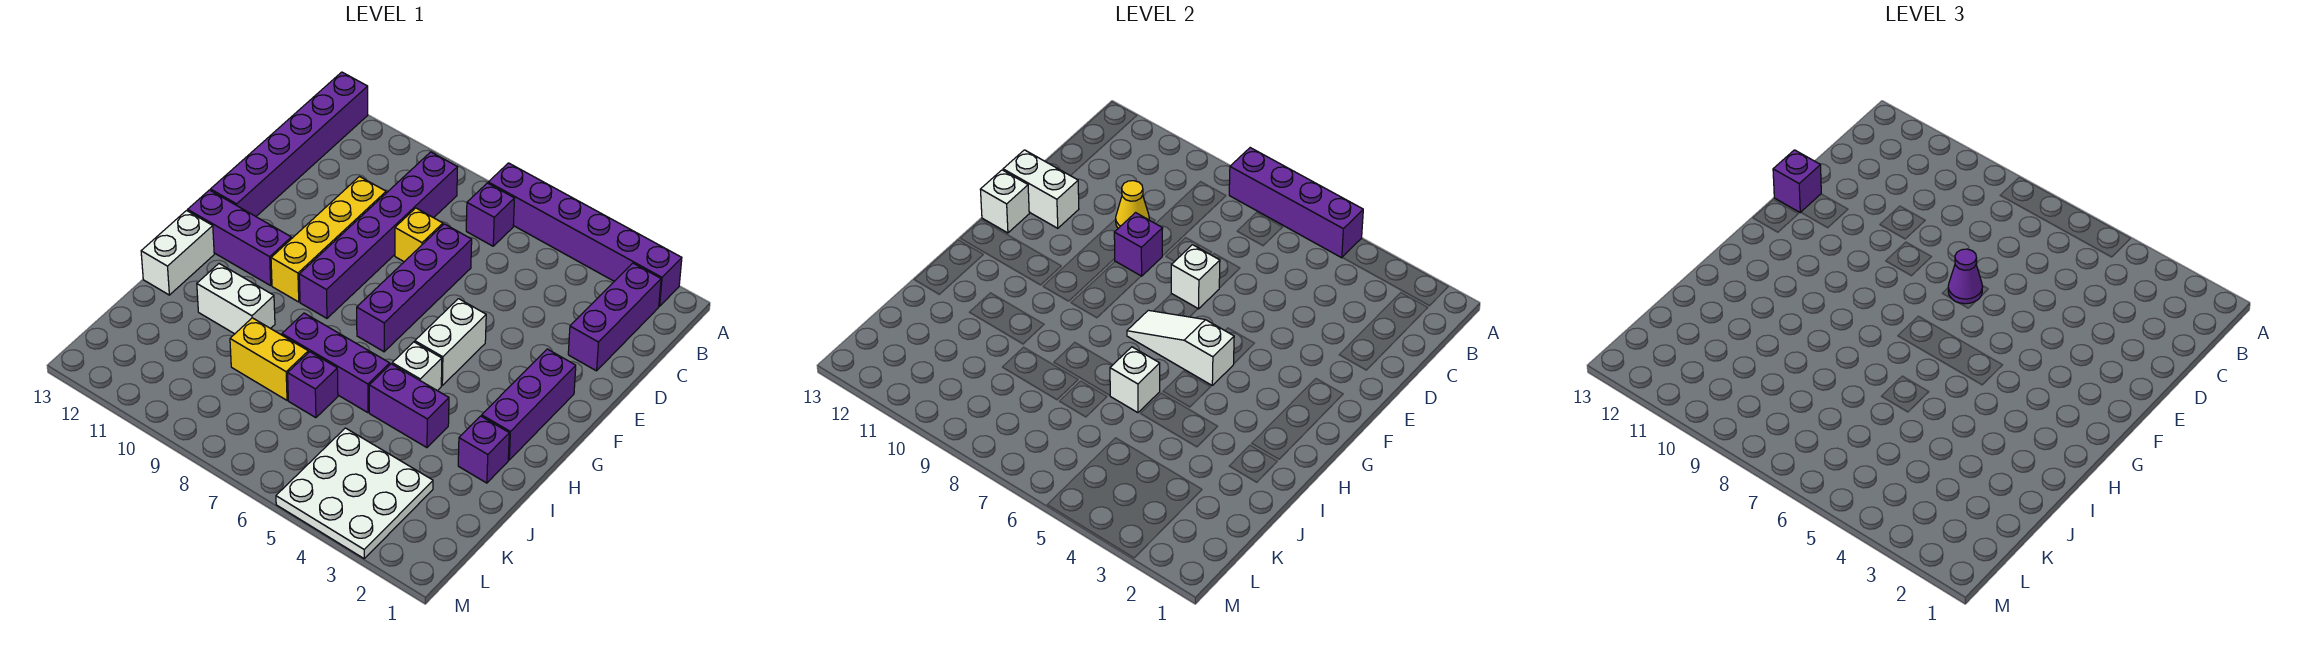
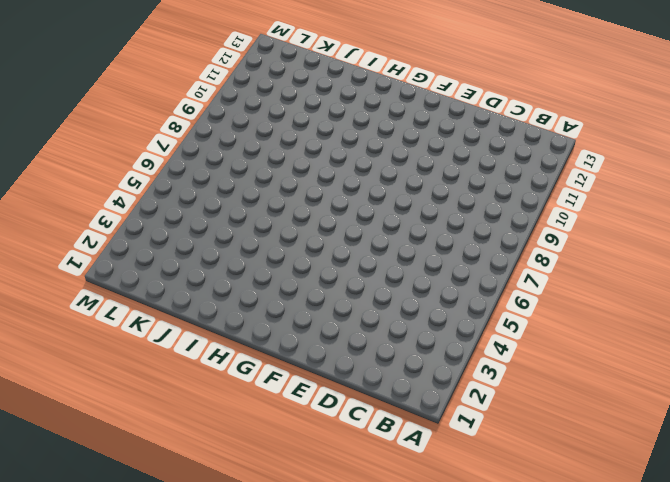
none -> purple 1x6 brick [488,163,682,306]
none -> purple 1x6 brick [210,72,368,216]
none -> purple 1x3 brick [568,263,661,371]
none -> purple 1x1 brick [466,183,514,246]

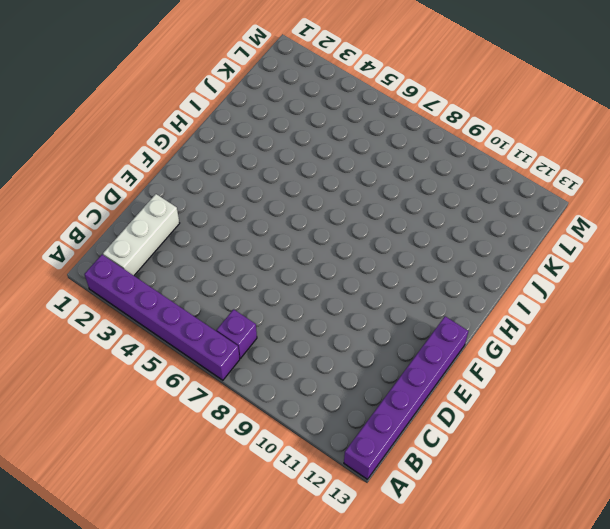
white 1x3 brick [103,194,180,276] -> purple 1x3 brick [568,263,661,371]
none -> purple 1x6 brick [299,152,457,318]
none -> purple 1x4 brick [357,224,472,352]
none -> yellow 1x1 brick [395,208,443,262]
none -> yellow 1x4 brick [271,177,386,302]

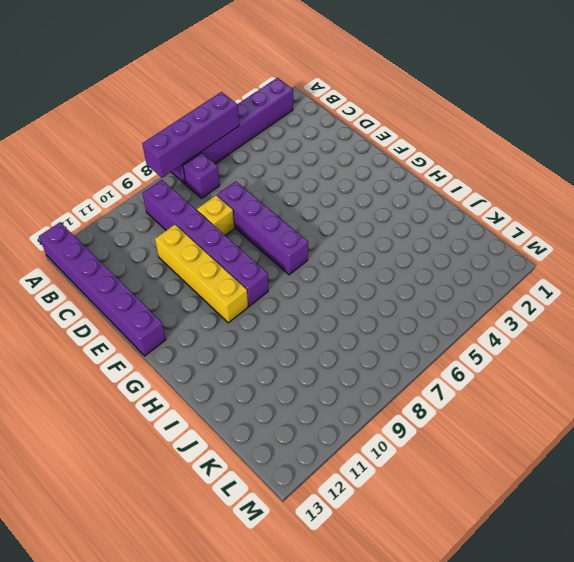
none -> purple 1x3 brick [568,263,661,371]
none -> purple 1x3 brick [482,349,576,460]
none -> white 1x2 brick [415,299,486,385]
none -> purple 1x3 brick [188,190,291,286]

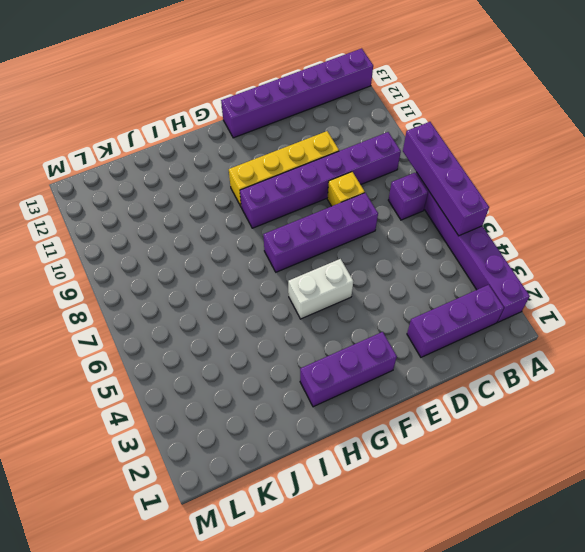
none -> purple 1x3 brick [188,190,291,286]
none -> white 1x1 brick [392,342,442,391]
none -> white 1x2 brick [141,211,214,295]
none -> purple 1x1 brick [458,416,509,483]

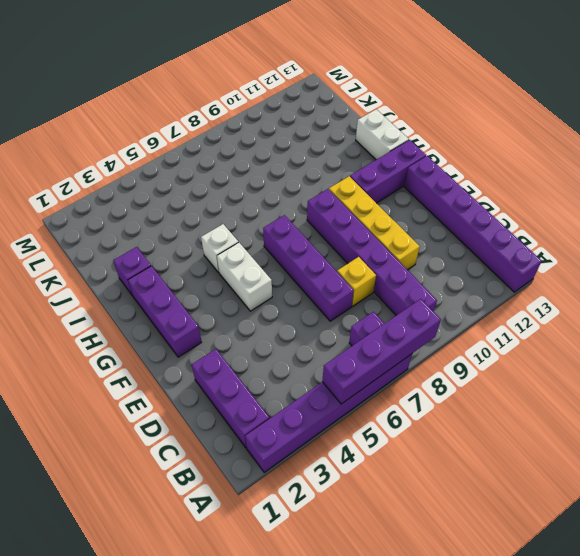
none -> purple 1x2 brick [369,364,449,448]
none -> purple 1x3 brick [282,313,390,413]
none -> white 1x2 brick [197,264,275,334]
none -> purple 1x1 brick [288,352,338,418]

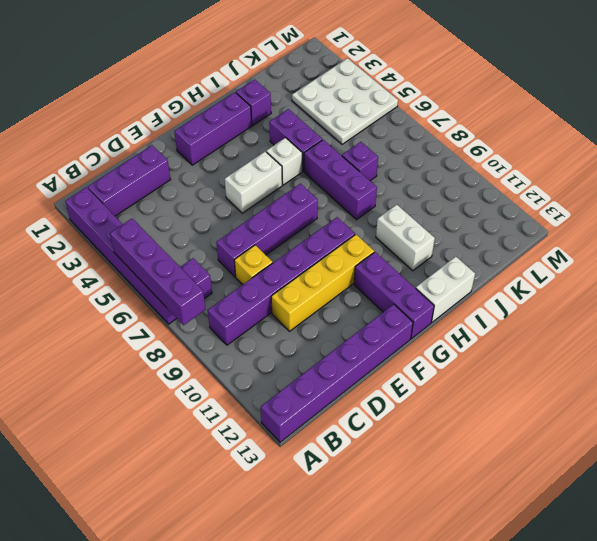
none -> yellow 1x2 brick [230,318,308,400]
none -> yellow 1x1 cone [1116,181,1149,228]
none -> white 1x1 brick [1171,245,1220,309]
none -> purple 1x1 brick [1114,213,1163,276]

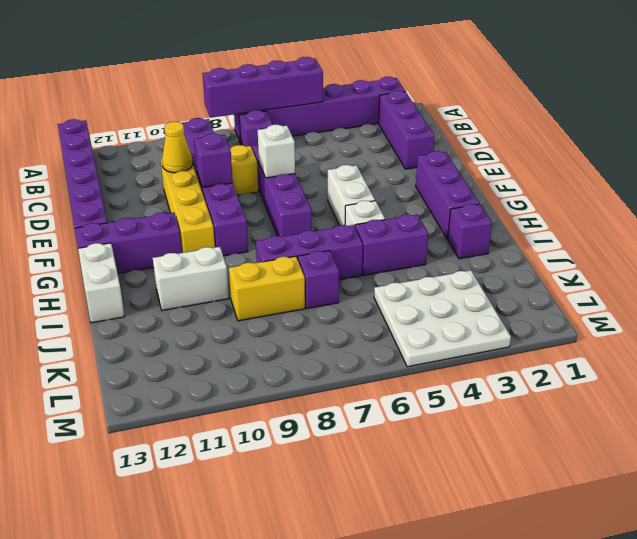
none -> white 1x2 brick [1003,150,1079,228]
none -> white 1x1 brick [980,170,1030,233]
none -> white 1x3 slope [1127,310,1234,385]
none -> white 1x1 brick [1110,347,1160,413]

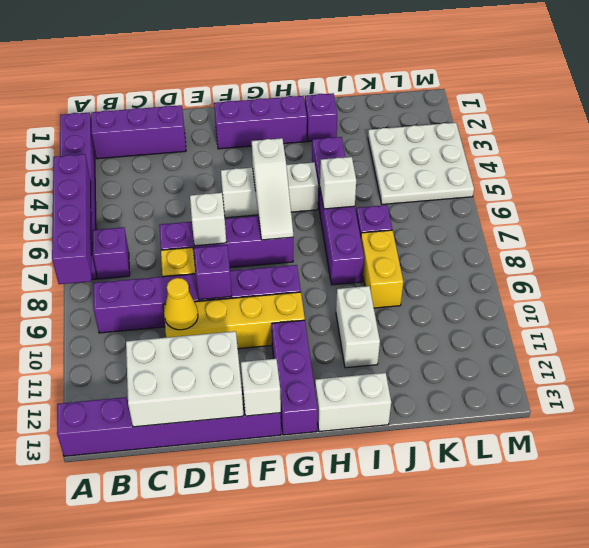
white 2x3 brick [126,331,243,427] -> white 1x2 brick [1003,150,1079,228]
none -> purple 1x1 cone [1948,249,1982,304]
none -> purple 1x1 brick [1773,150,1821,212]

